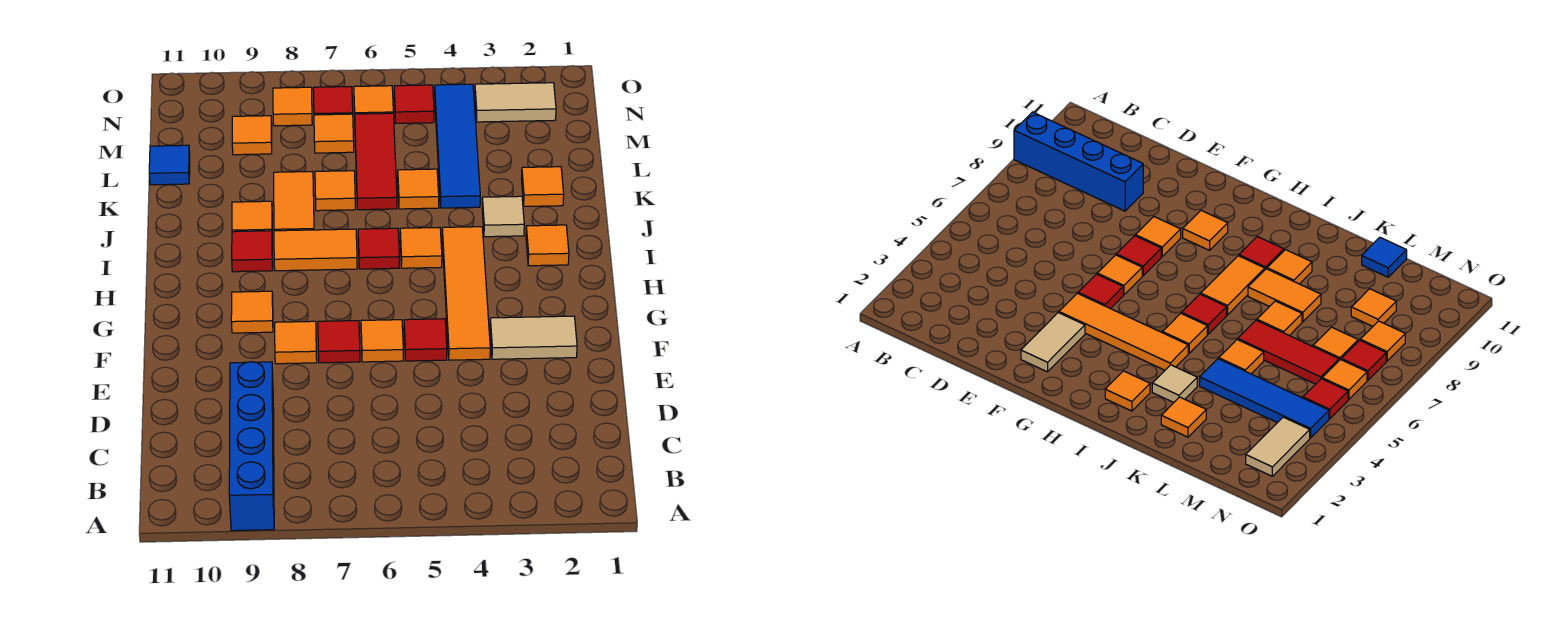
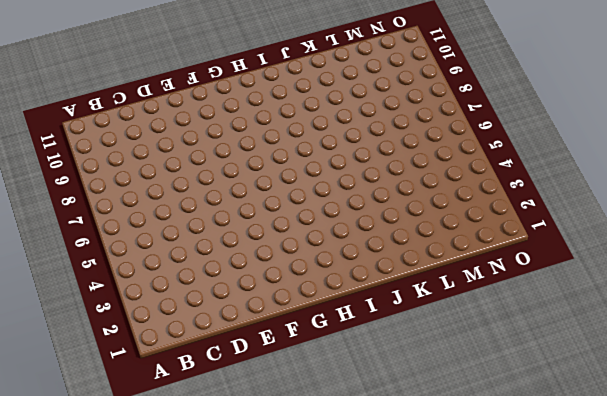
none -> blue 1x4 brick [229,362,274,531]
none -> tan 1x2 tile [490,316,577,359]
none -> orange 1x4 tile [442,227,490,360]

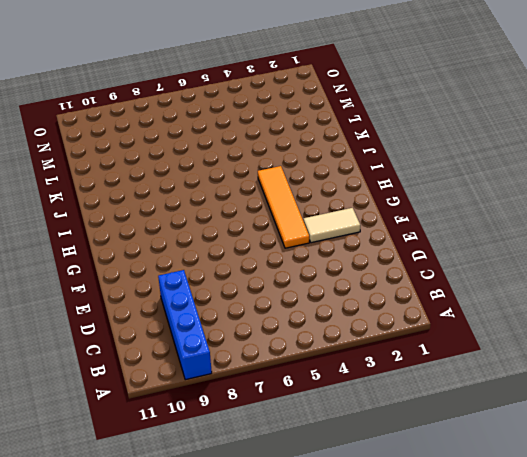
none -> red 1x1 tile [404,319,447,361]
none -> orange 1x1 tile [361,320,403,362]
none -> red 1x1 tile [318,321,360,363]

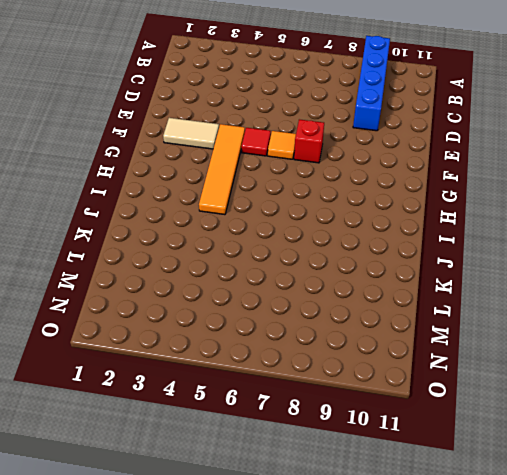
red 1x1 brick [294,119,324,163] -> red 1x1 tile [318,321,360,363]
none -> orange 1x1 tile [275,321,317,364]
none -> orange 1x1 tile [231,291,273,333]
none -> orange 1x1 tile [526,225,569,266]

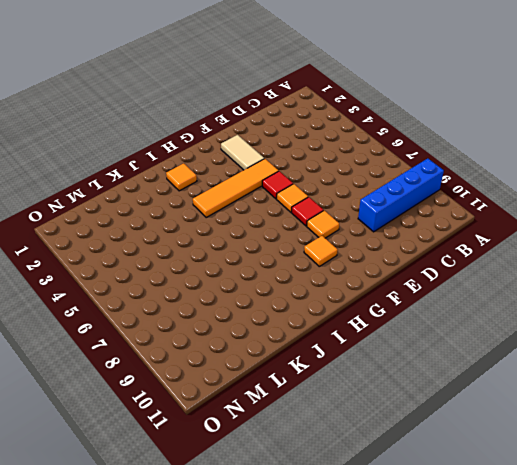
none -> orange 1x1 tile [400,227,442,268]
none -> red 1x1 tile [358,228,399,269]
none -> orange 1x2 tile [274,229,357,271]

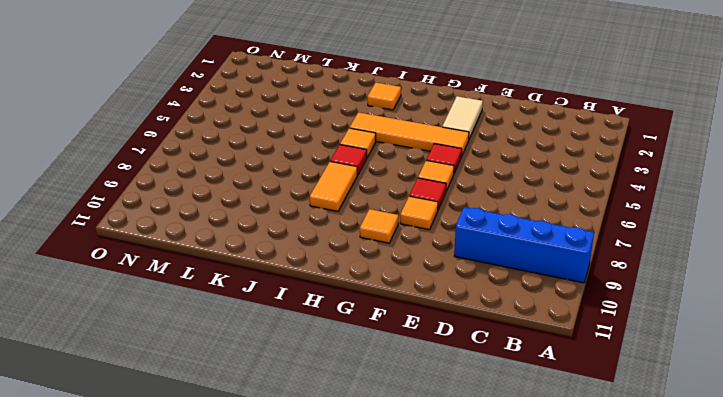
none -> red 1x1 tile [232,231,273,272]
none -> tan 1x1 tile [482,196,524,237]
none -> orange 1x2 tile [274,172,314,231]

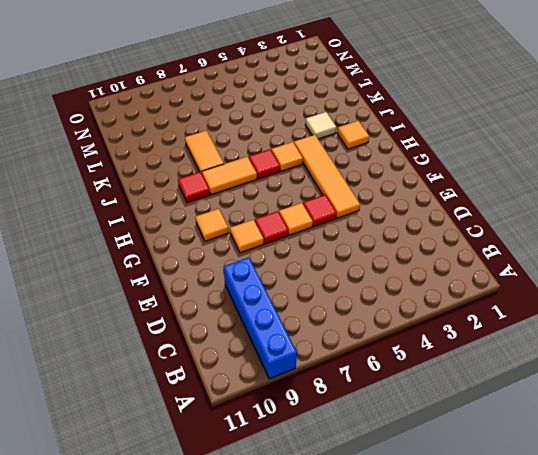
none -> tan 1x2 tile [490,316,577,359]
none -> orange 1x1 tile [232,201,272,232]
none -> orange 1x1 tile [521,167,564,206]

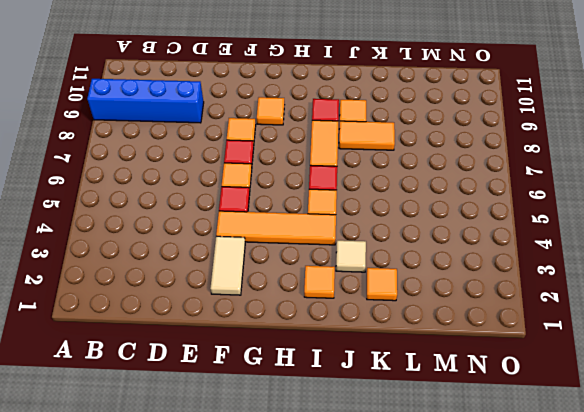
none -> blue 1x4 tile [435,84,480,208]
none -> orange 1x1 tile [398,169,439,209]
none -> red 1x3 tile [355,113,397,210]

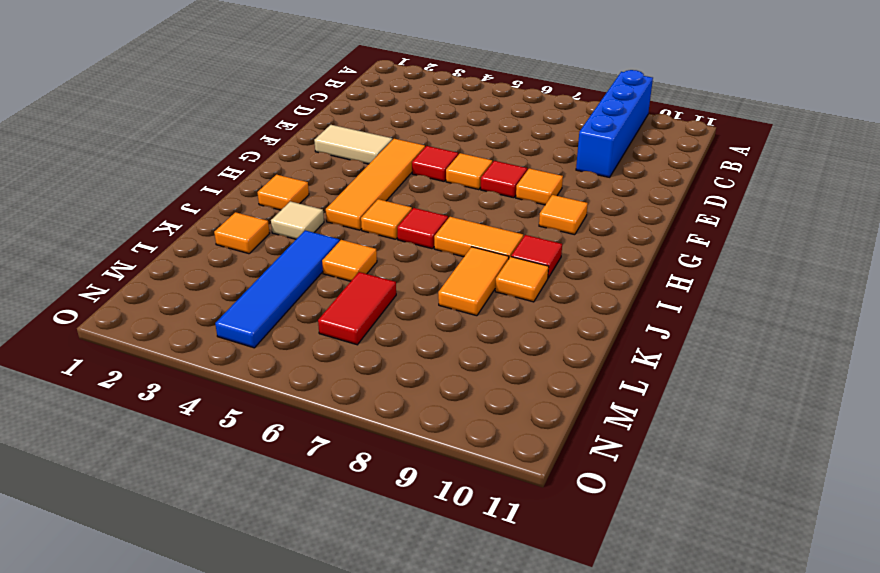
red 1x2 tile [318,272,396,345] -> red 1x3 tile [355,113,397,210]
none -> orange 1x1 tile [315,171,355,211]
none -> blue 1x1 tile [149,145,190,185]
none -> orange 1x1 tile [314,114,354,153]

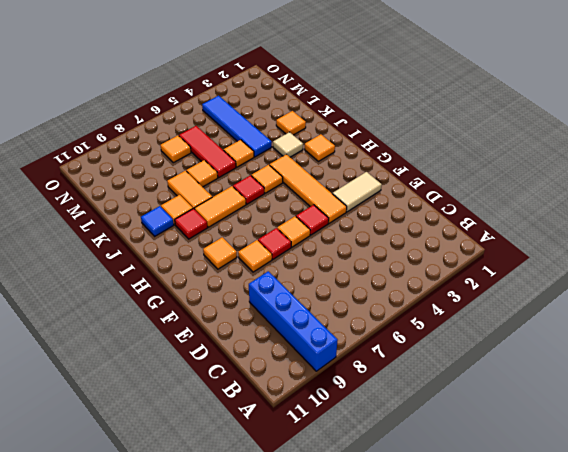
blue 1x1 tile [141,206,174,236] -> blue 1x1 tile moved to [149,145,190,185]
none -> orange 1x1 tile [232,116,272,155]
none -> tan 1x2 tile [475,83,556,122]
none -> red 1x1 tile [394,85,434,123]

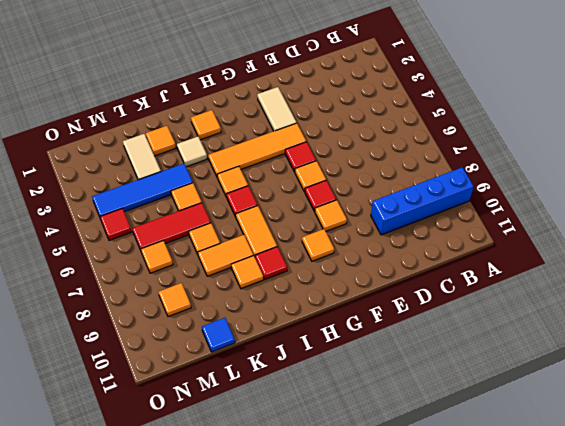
tan 1x2 tile [123,134,161,180] -> tan 1x2 tile moved to [475,83,556,122]
none -> orange 1x1 tile [354,86,393,115]
none -> red 1x1 tile [313,87,353,115]
none -> orange 1x1 tile [273,87,312,126]

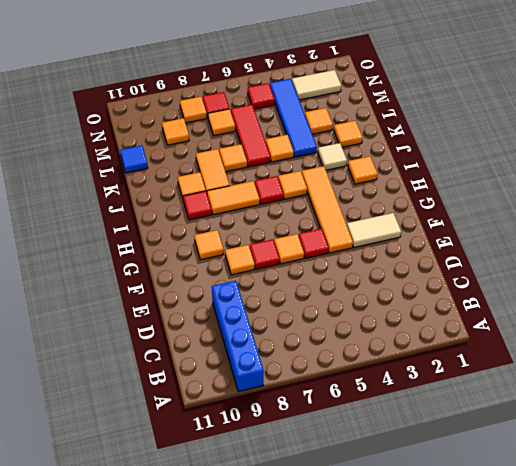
orange 1x1 tile [305,108,333,134] -> orange 1x1 tile moved to [354,86,393,115]

